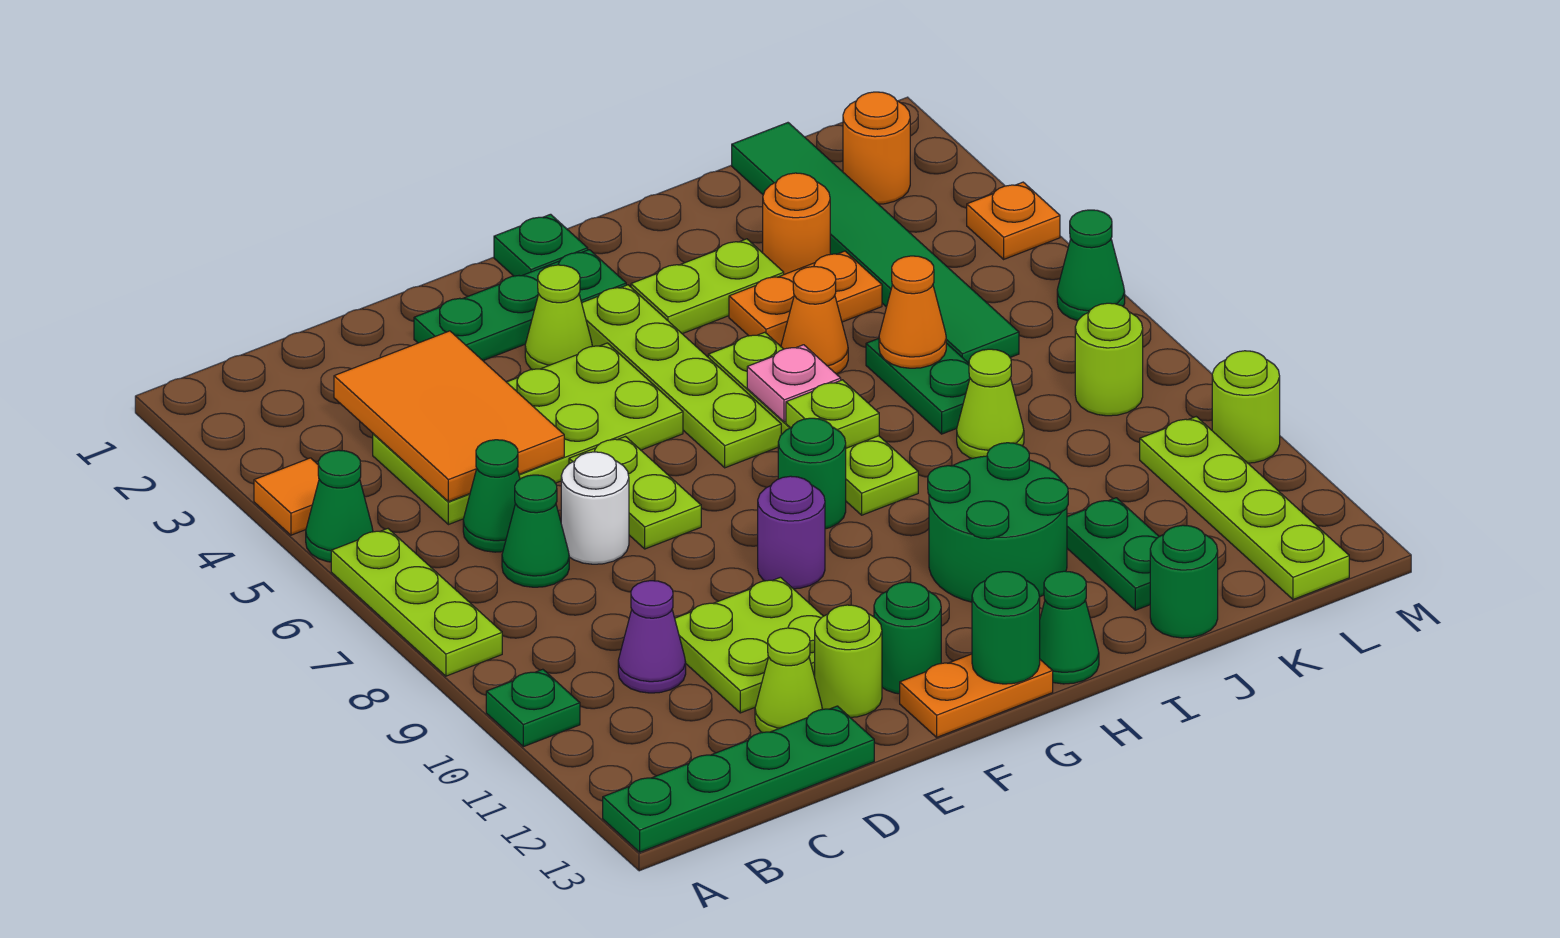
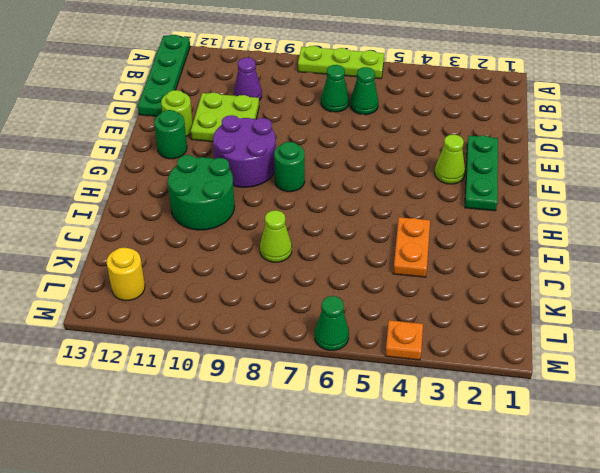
purple 2x2 round brick [213,115,276,187] -> purple 1x1 round brick [758,476,825,589]
yellow 1x1 round brick [106,248,145,301] -> lime 1x4 plate [1140,417,1349,599]
none -> orange 1x1 tile [254,458,319,535]
none -> green 1x1 cone [306,450,373,562]
none -> green 1x1 plate [486,669,580,747]
none -> lime 2x4 plate [373,343,683,525]

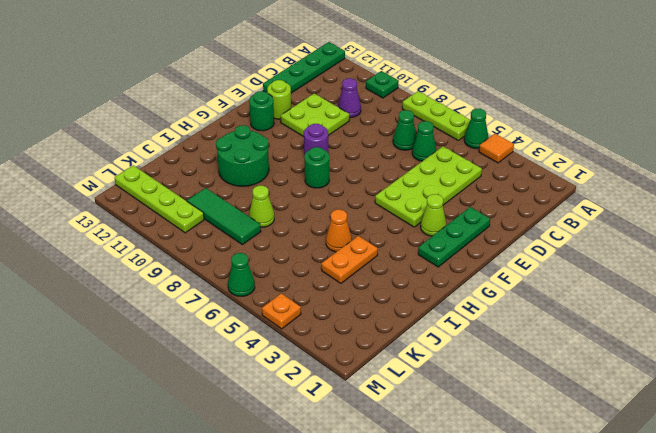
green 1x3 tile [187,188,261,245] -> none
none -> white 1x1 round brick [561,452,629,564]
none -> lime 1x1 cone [755,628,822,733]
none -> lime 1x2 plate [569,437,701,549]
none -> orange 1x2 plate [900,654,1053,737]

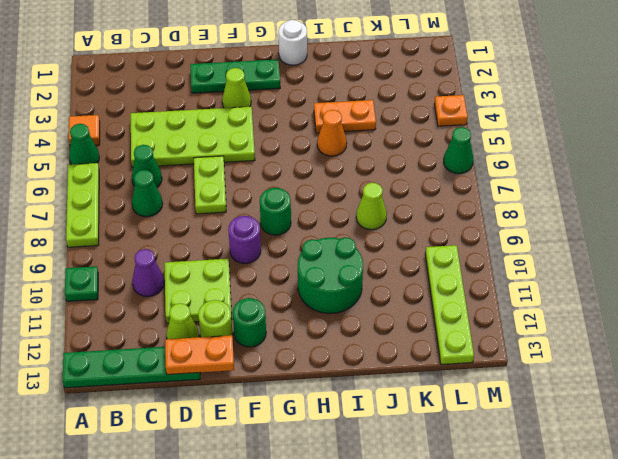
orange 1x2 plate [165,335,234,374] -> orange 1x2 plate moved to [900,654,1053,737]
white 1x1 round brick [279,20,307,65] -> white 1x1 round brick moved to [561,452,629,564]
none -> green 1x1 plate [494,214,588,276]
none -> lime 1x4 plate [582,285,781,468]
none -> lime 1x2 plate [631,239,784,334]
none -> lime 1x4 plate [708,332,918,515]

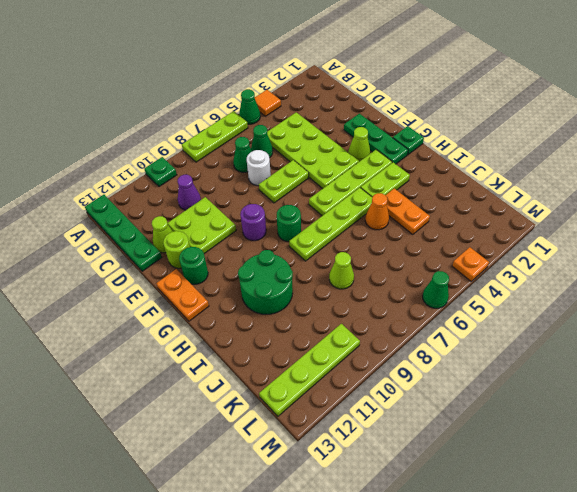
lime 1x2 plate [361,162,410,197] -> lime 1x2 plate turned to [631,239,784,334]
none -> green 1x1 cone [1040,571,1099,684]
none -> orange 1x1 round brick [763,173,830,274]
none -> green 1x2 plate [866,339,970,434]
none -> green 1x2 plate [1067,498,1159,610]

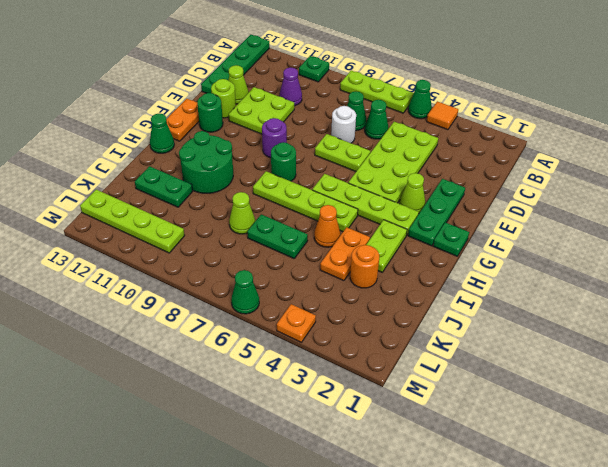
none -> green 1x1 round brick [1150,525,1218,638]
none -> green 1x6 tile [732,123,1019,363]
none -> orange 1x1 round brick [843,92,910,204]
none -> lime 1x1 round brick [1075,303,1143,416]

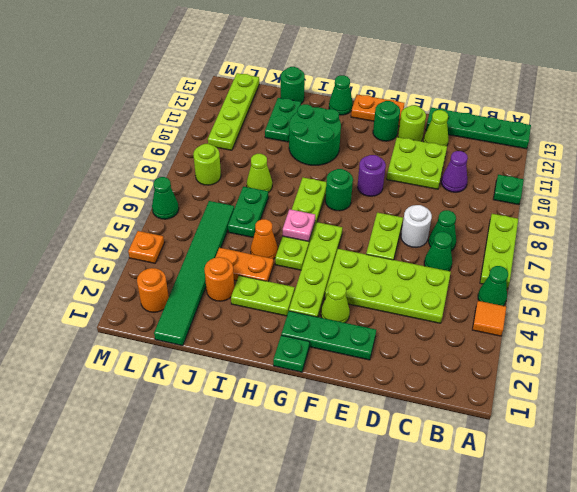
none -> lime 1x1 round brick [1212,351,1280,463]
none -> orange 2x3 tile [334,331,564,502]
none -> green 1x1 round brick [972,572,1040,684]
none -> lime 1x1 plate [786,380,879,448]

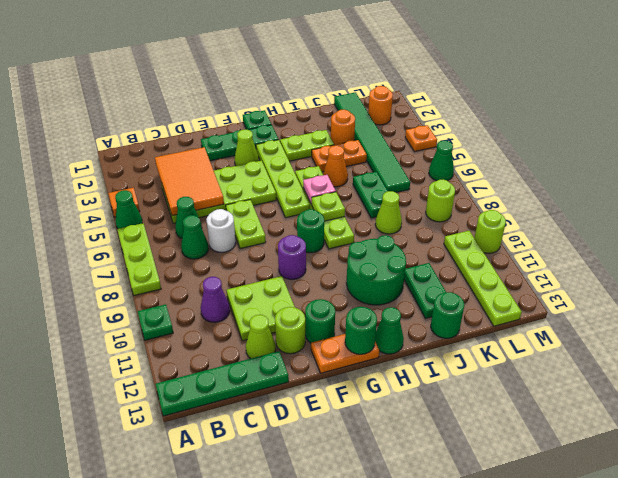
none -> orange 1x1 cone [879,256,946,368]

